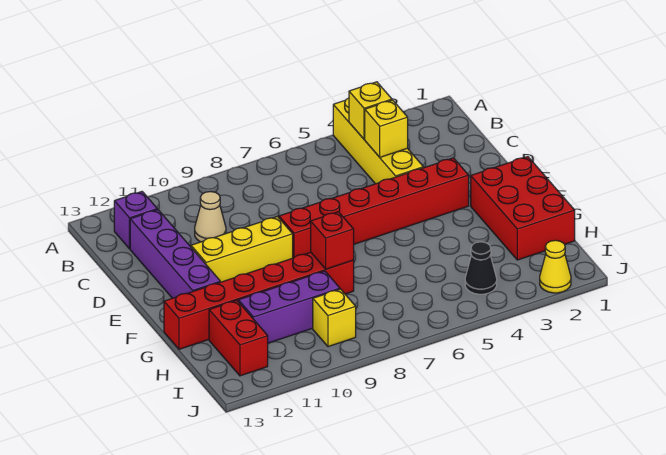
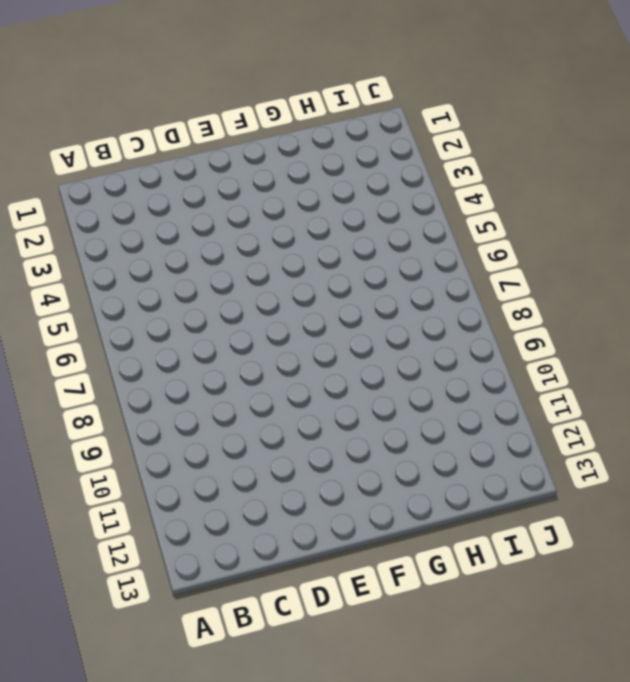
none -> yellow 1x4 brick [333,98,423,184]
none -> purple 1x1 brick [114,192,157,249]
none -> tan 1x1 cone [195,192,226,242]

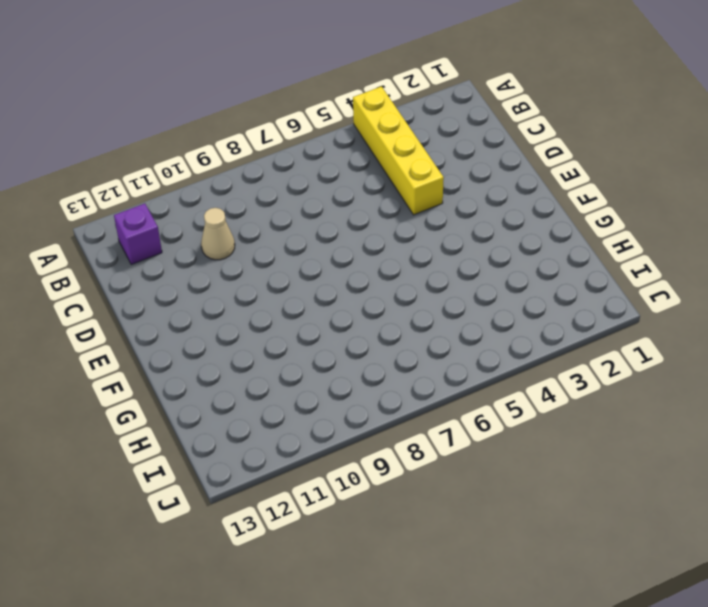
none -> purple 1x4 brick [130,210,220,298]
none -> red 1x6 brick [279,158,469,258]
none -> yellow 1x3 brick [191,217,293,282]

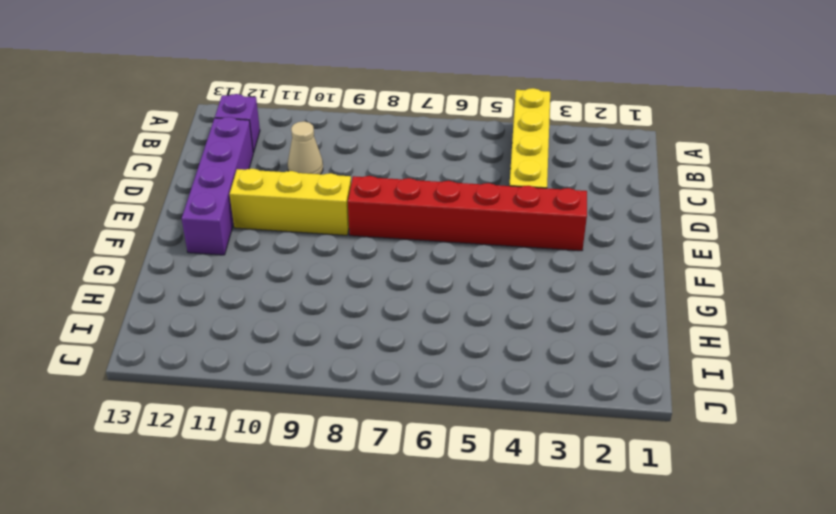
none -> red 2x3 brick [471,157,575,260]
none -> red 1x6 brick [164,252,354,349]
none -> purple 1x3 brick [238,271,340,343]

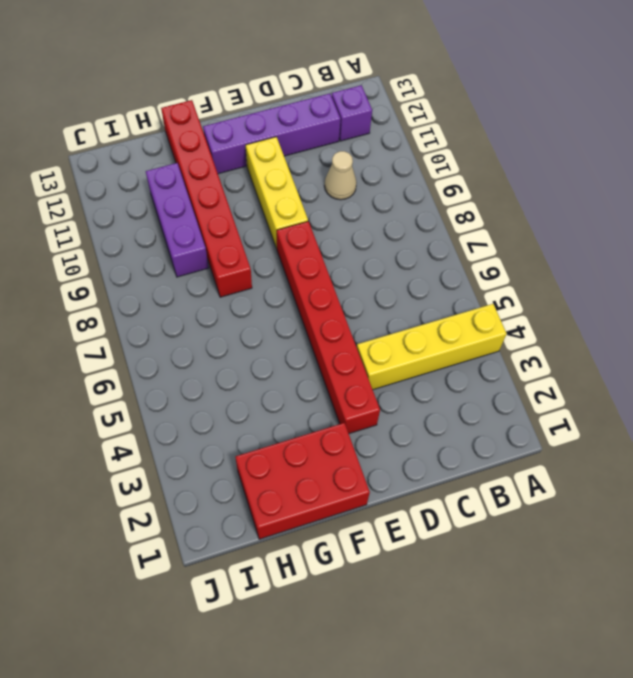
none -> red 1x2 brick [209,300,268,376]
none -> black 1x1 cone [465,242,497,294]
none -> yellow 1x1 brick [313,289,356,347]

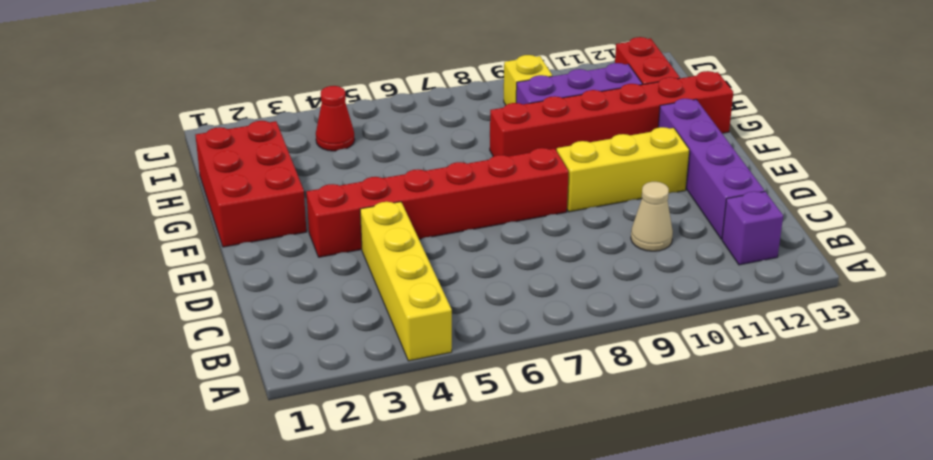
red 1x1 cone [316,86,355,151] -> black 1x1 cone [465,242,497,294]
none -> yellow 1x1 cone [540,240,571,293]
none -> yellow 1x1 brick [349,82,392,139]
none -> yellow 1x1 brick [365,100,408,157]

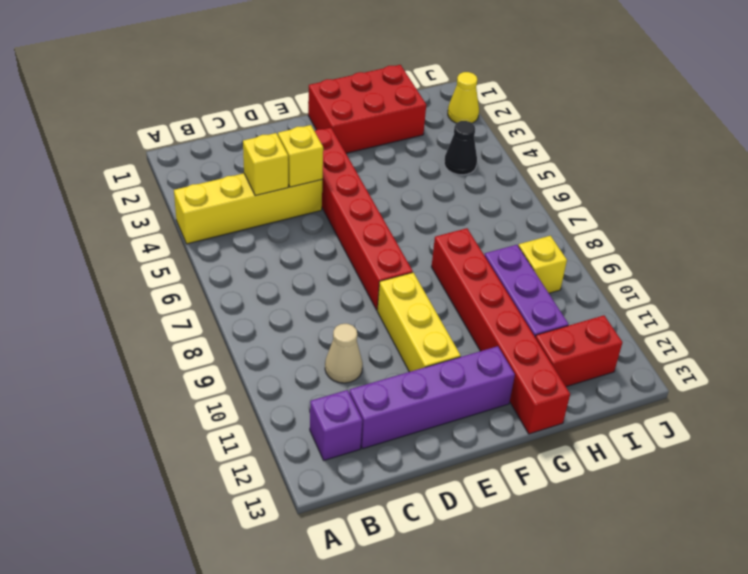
yellow 1x1 brick [278,125,323,187] -> yellow 1x1 brick moved to [349,82,392,139]
none -> red 1x1 brick [311,212,354,269]

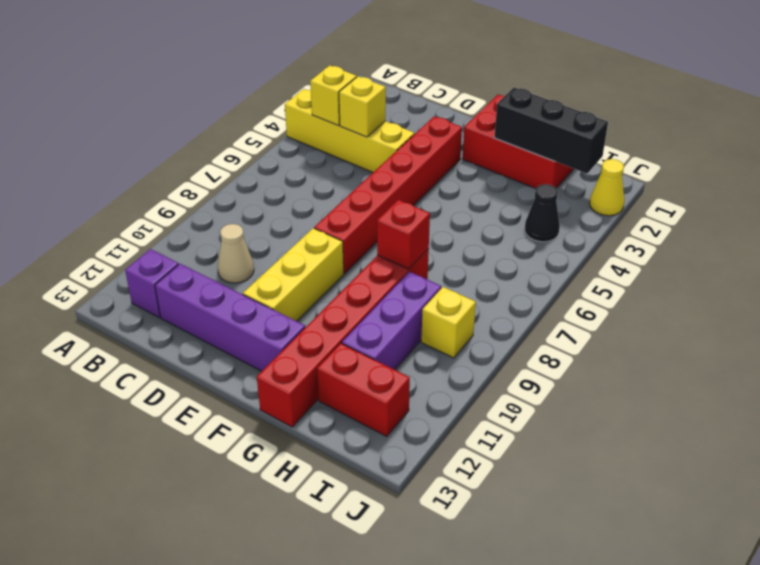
black 1x3 brick [494,88,608,173] -> none

